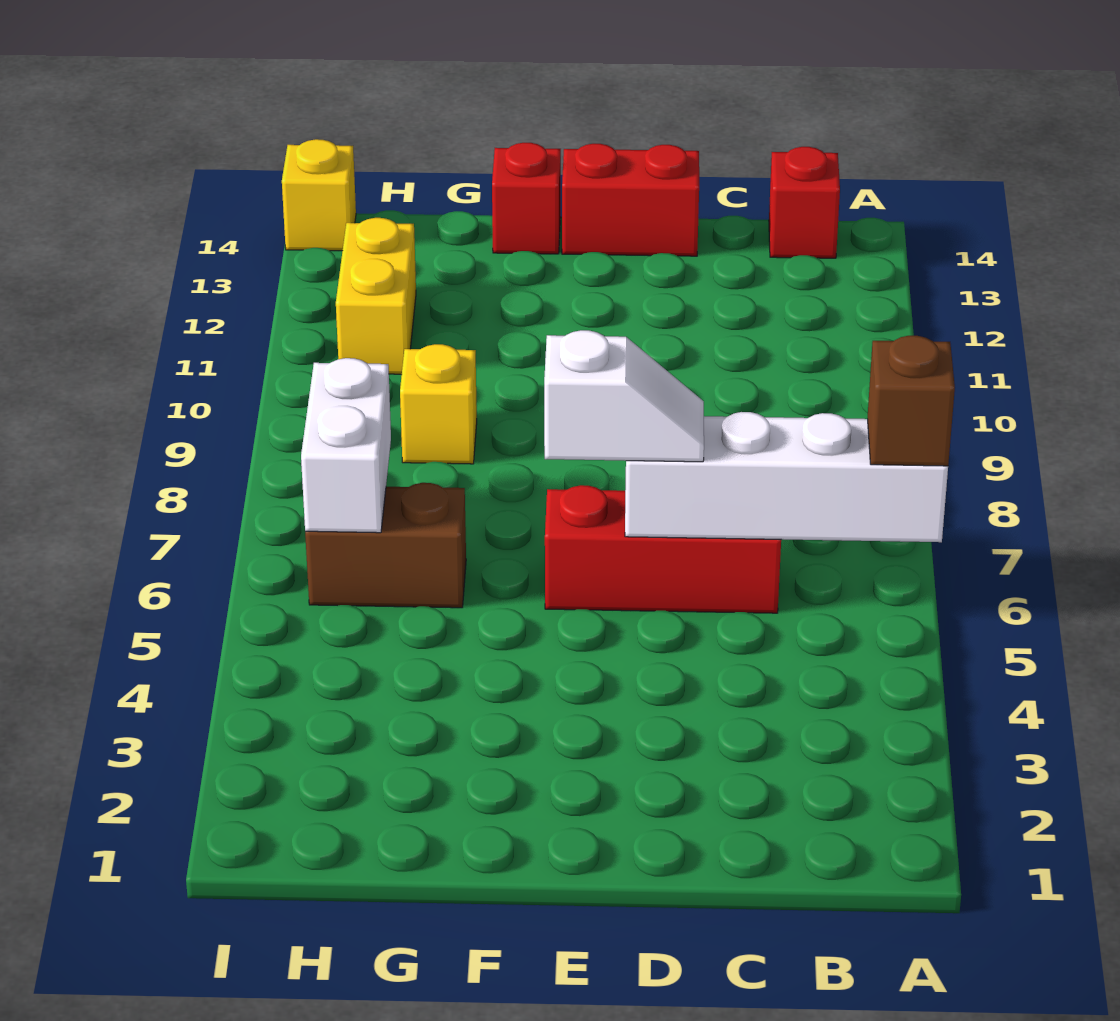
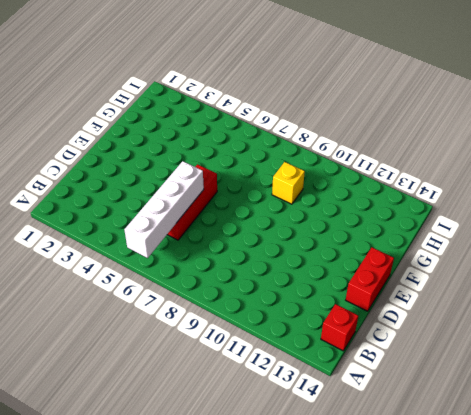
none -> red 1x1 brick [492,143,561,254]
none -> brown 1x2 brick [305,483,466,608]
none -> yellow 1x2 brick [336,218,416,374]

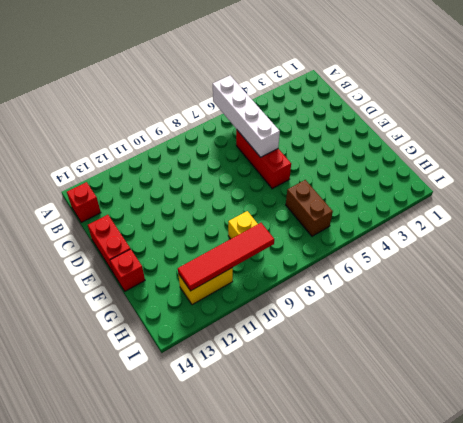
red 1x4 tile [178,223,274,291] -> none
none -> yellow 1x1 brick [282,139,356,251]
none -> white 1x2 brick [301,358,391,533]
none -> brown 1x1 brick [867,336,955,466]

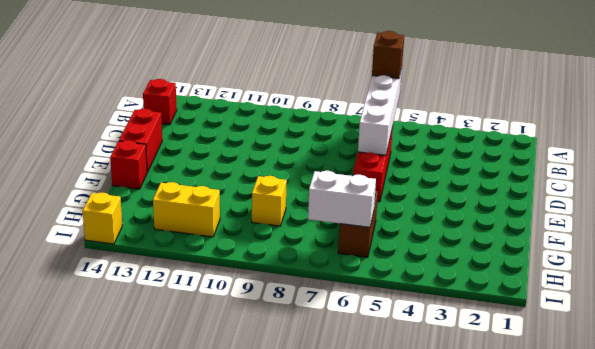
none -> white 1x2 slope [544,330,704,462]

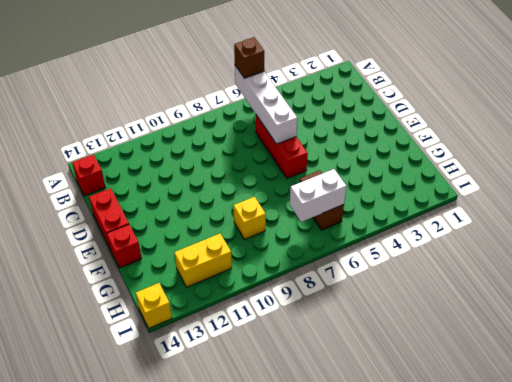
none -> white 1x2 slope [544,330,704,462]

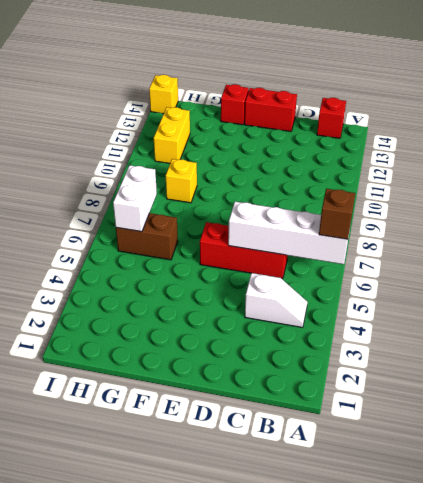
white 1x2 slope [245,273,307,327] -> white 1x2 slope moved to [544,330,704,462]

